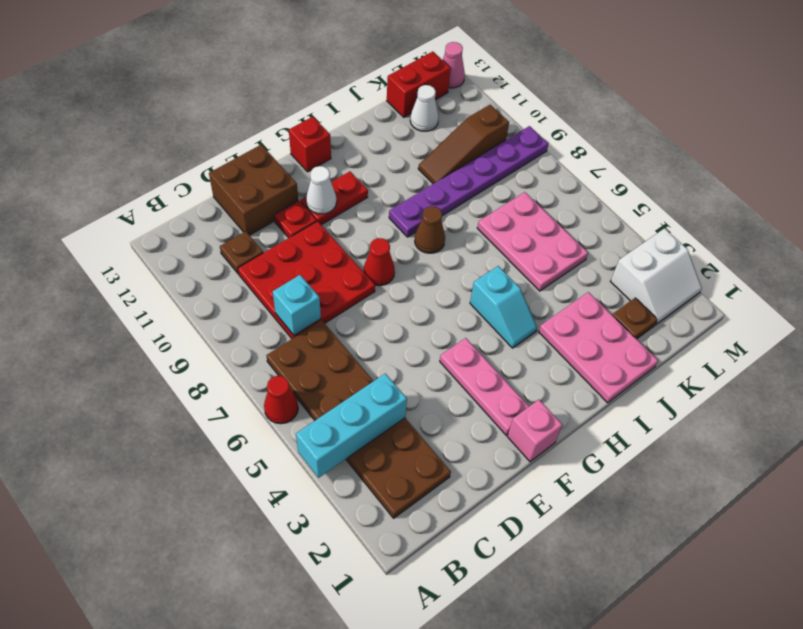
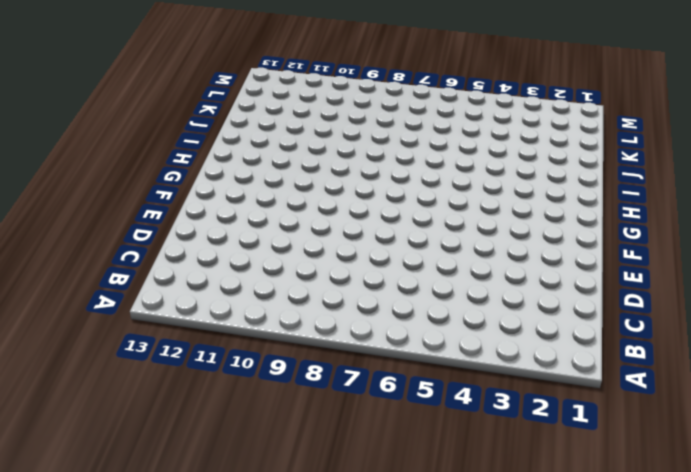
none -> red 1x1 cone [264,376,298,424]
none -> brown 2x6 plate [266,320,451,518]
none -> red 3x3 plate [238,221,375,339]

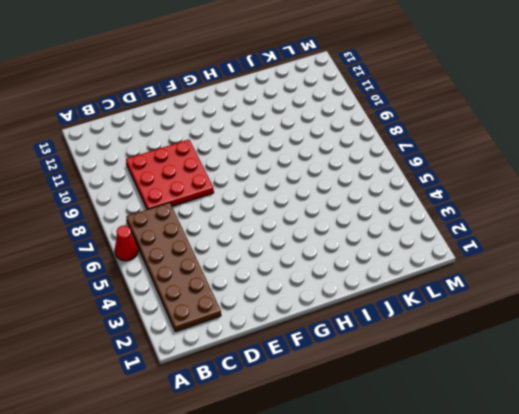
none -> brown 1x1 plate [220,231,263,274]
none -> brown 2x2 brick [209,145,298,235]
none -> red 1x1 plate [274,201,317,238]

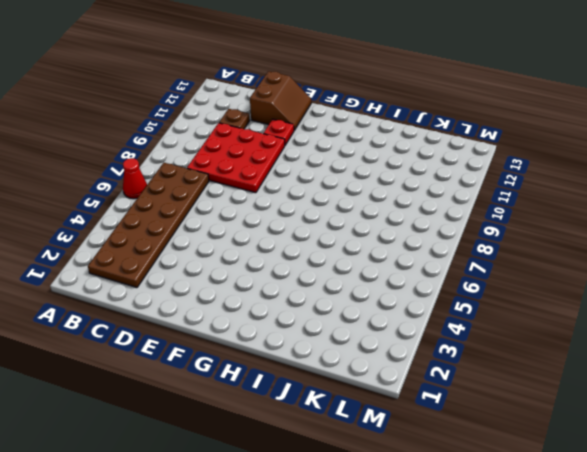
brown 2x2 slope [250,71,311,130] -> brown 2x2 brick [209,145,298,235]
none -> pink 1x1 brick [507,400,562,462]
none -> pink 1x3 plate [440,338,529,435]
none -> red 1x1 cone [364,238,395,286]

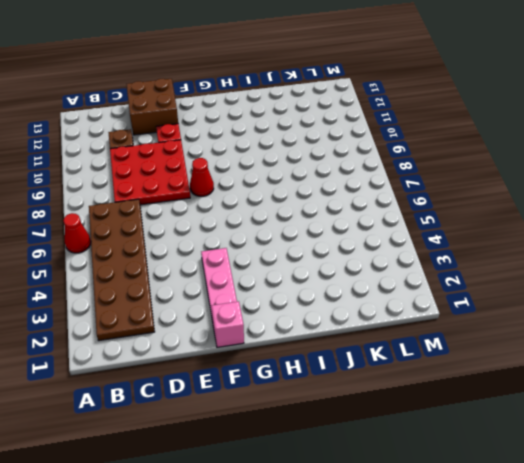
none -> red 1x2 plate [300,171,368,225]
none -> red 1x1 brick [289,117,331,172]
none -> cyan 1x2 slope [470,266,537,348]

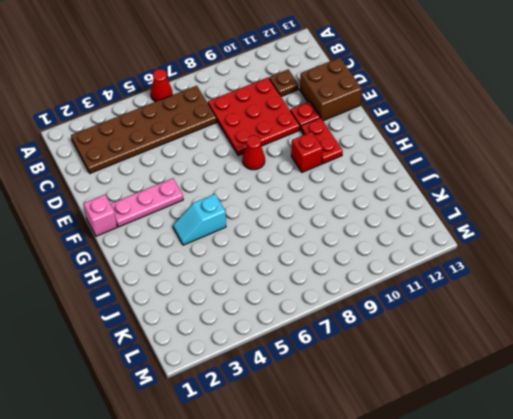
red 1x1 brick [291,132,323,172] -> red 1x1 brick moved to [289,117,331,172]
none -> brown 1x1 cone [415,206,445,253]
none -> purple 1x6 plate [389,126,548,237]
none -> pink 2x3 plate [539,292,658,403]

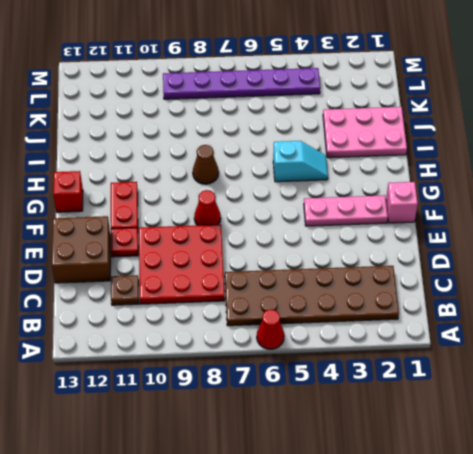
purple 1x6 plate [163,68,320,99] -> purple 1x6 plate turned to [389,126,548,237]
none -> pink 2x3 plate [477,192,588,291]
none -> brown 1x3 slope [418,105,509,184]
none -> brown 1x1 plate [612,298,658,339]

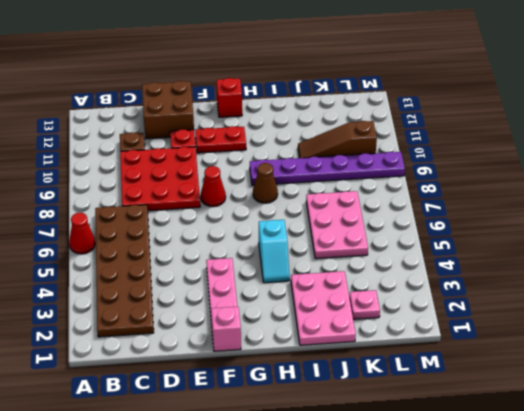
pink 1x1 plate [349,290,380,319] -> brown 1x1 plate [612,298,658,339]
none -> white 1x1 cone [410,85,439,131]
none -> red 1x2 brick [387,51,451,117]
none -> white 2x2 slope [611,228,702,325]

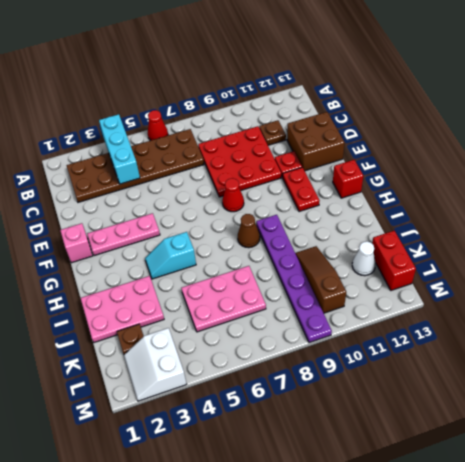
none -> pink 1x1 cone [443,42,465,88]
none -> cyan 1x1 brick [273,275,321,336]
none -> white 1x1 cone [306,166,337,214]

